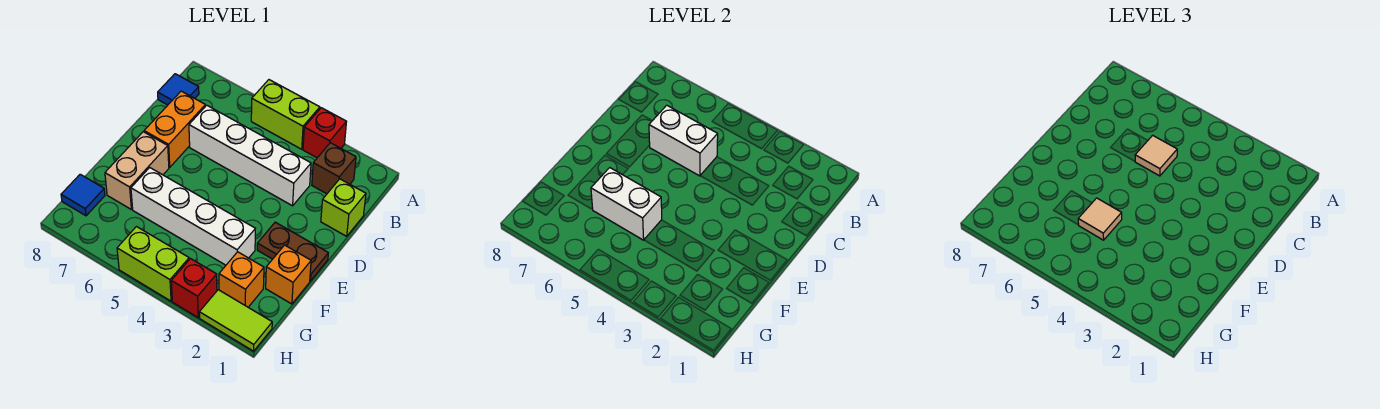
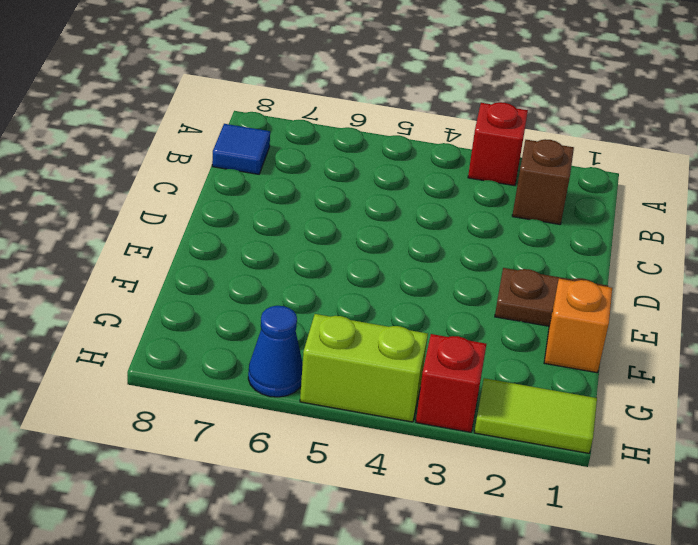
blue 1x1 cone [248,306,303,397] -> none
none -> lime 1x2 brick [251,80,320,149]
none -> lime 1x1 brick [321,179,366,236]
none -> white 1x4 brick [189,105,311,206]

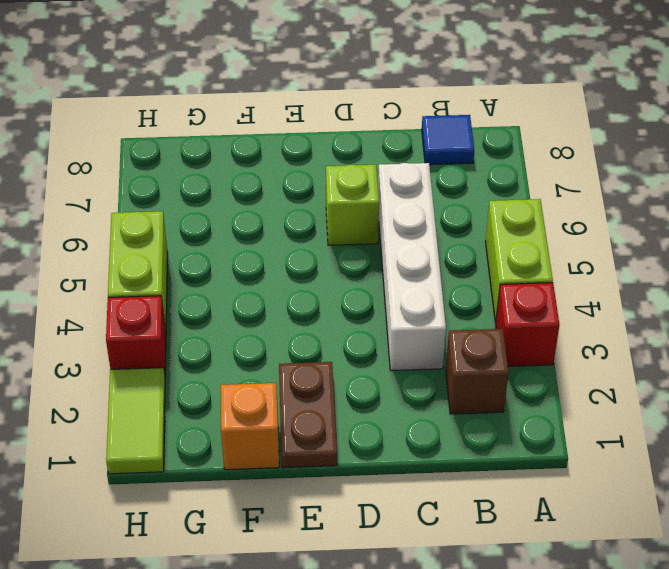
lime 1x1 brick [326,165,379,245] -> lime 1x1 brick moved to [321,179,366,236]
none -> orange 1x2 brick [144,91,205,167]
none -> tan 1x2 brick [105,132,169,209]
none -> white 1x4 brick [131,168,255,265]

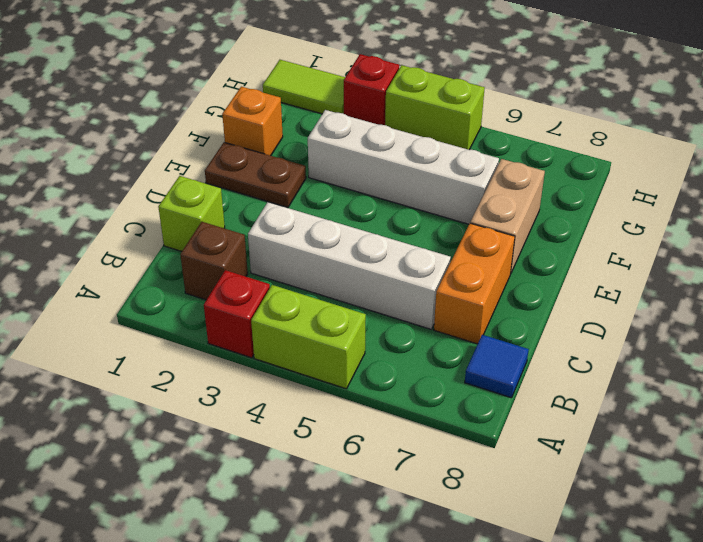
none -> orange 1x1 brick [219,252,264,307]
none -> blue 1x1 tile [61,174,105,216]
none -> white 1x2 brick [649,105,718,176]

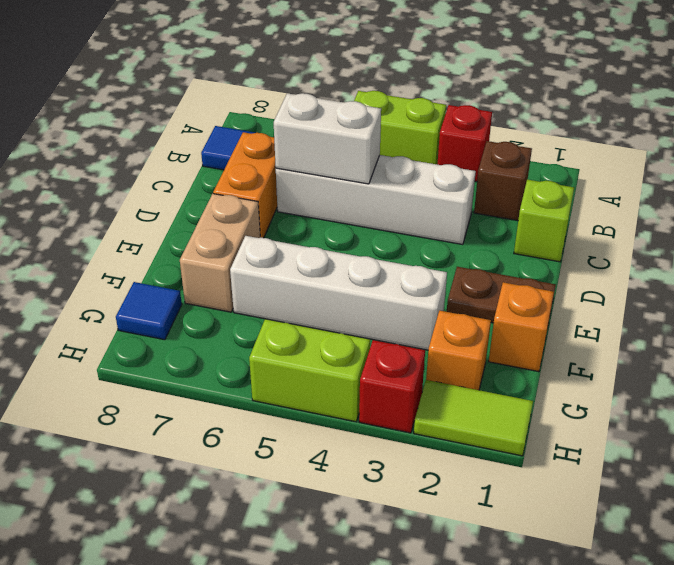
none -> white 1x2 brick [591,168,662,240]
none -> tan 1x1 tile [1135,135,1177,176]
none -> tan 1x1 tile [1078,198,1122,240]

